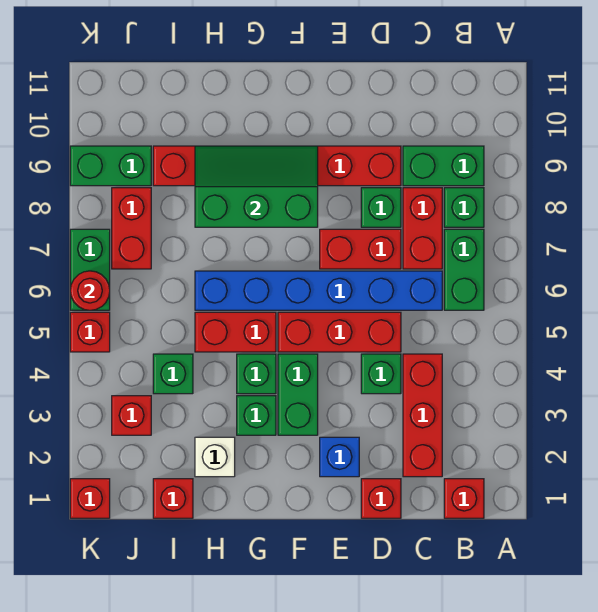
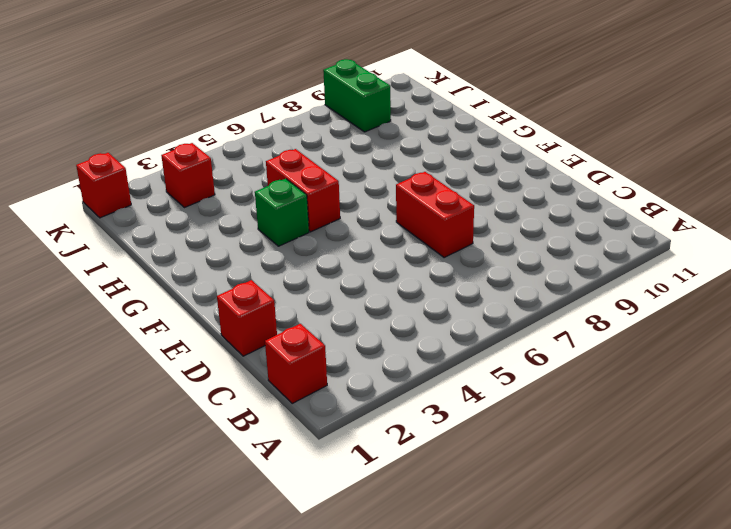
none -> green 1x2 brick [444,229,484,310]
none -> green 1x1 brick [444,188,484,227]
none -> green 1x2 brick [403,146,484,186]

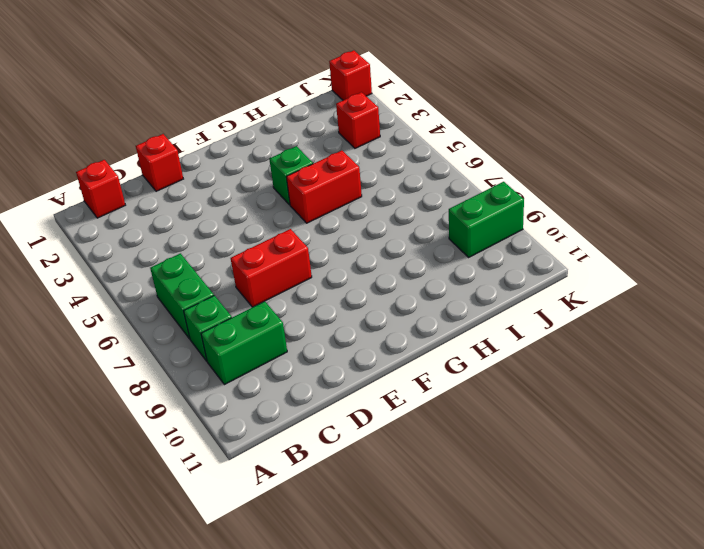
none -> red 1x3 brick [403,354,442,477]
none -> blue 1x6 brick [195,271,442,310]
none -> red 1x2 brick [403,188,442,269]

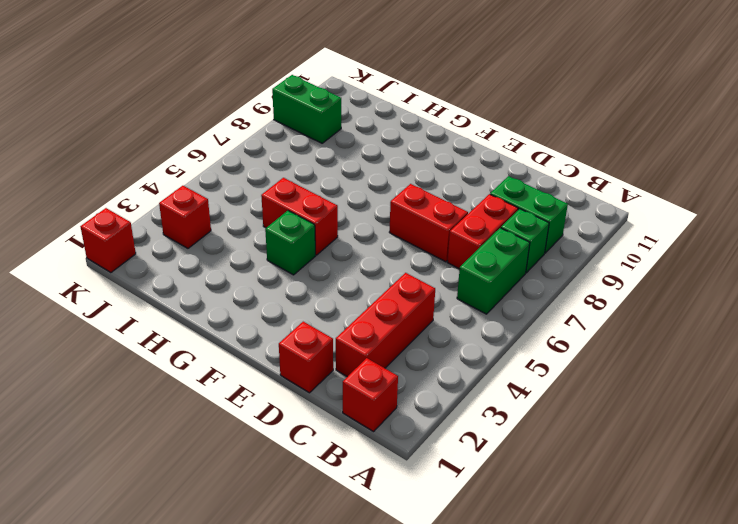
none -> blue 1x6 brick [195,271,442,310]
none -> green 1x1 brick [361,354,401,394]
none -> red 1x3 brick [278,312,401,352]

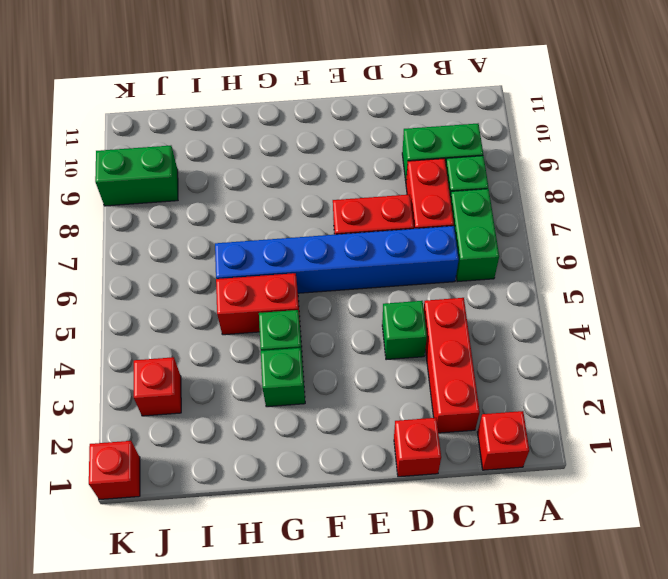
none -> red 1x3 brick [278,312,401,352]
none -> green 1x1 brick [361,188,401,227]
none -> red 1x6 brick [153,146,401,186]

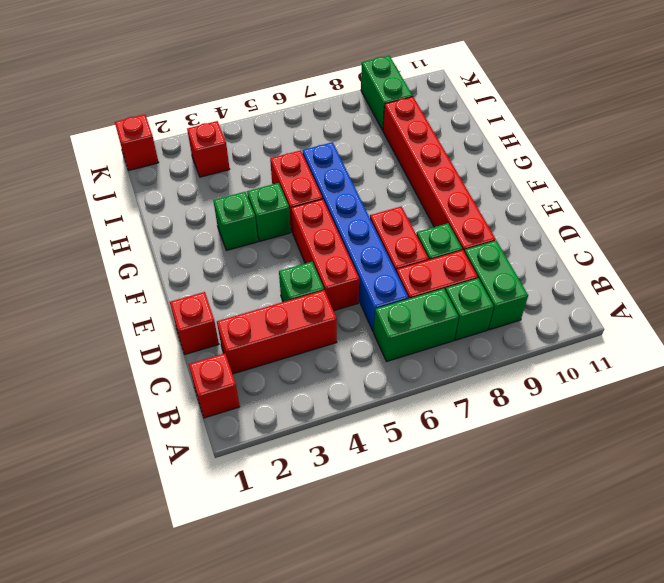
none -> blue 1x1 brick [320,437,359,477]
none -> green 1x2 brick [278,354,318,435]
none -> white 1x1 brick [195,437,235,477]

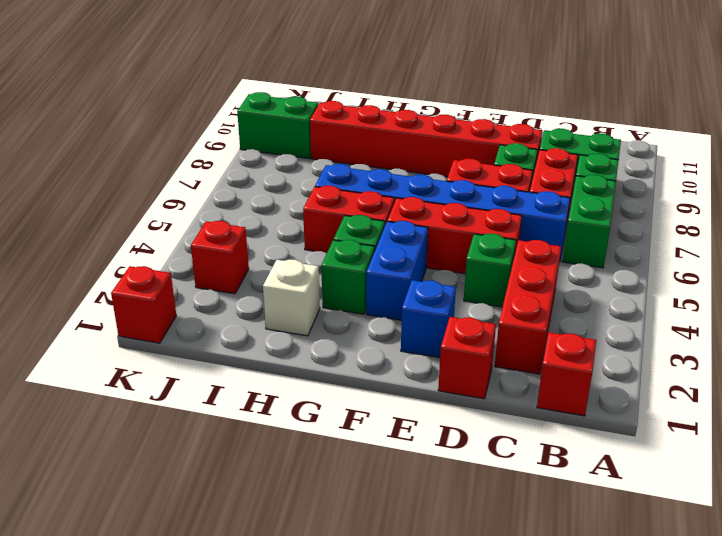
blue 1x2 brick [366,221,428,320] -> green 1x2 brick [278,354,318,435]
none -> red 1x1 brick [153,479,193,518]
none -> green 1x1 brick [153,354,193,394]
none -> red 1x2 brick [112,188,151,269]

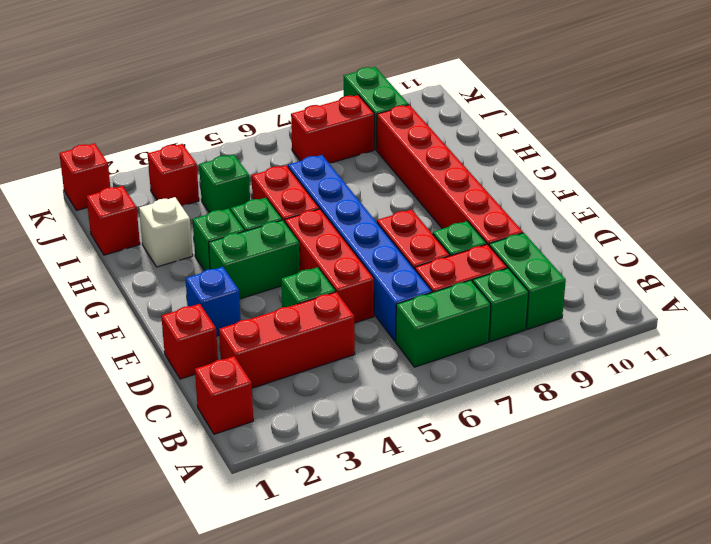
none -> red 1x1 brick [70,312,110,352]
none -> green 1x2 brick [70,229,110,310]
none -> green 2x3 slope [195,146,318,227]

